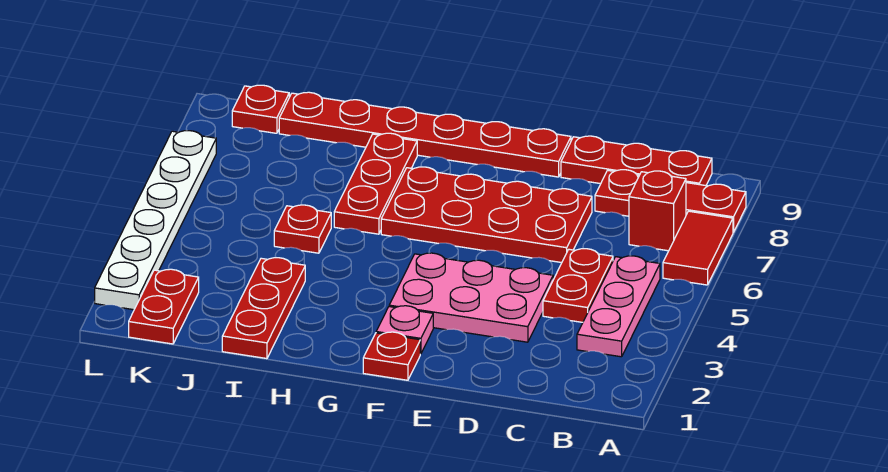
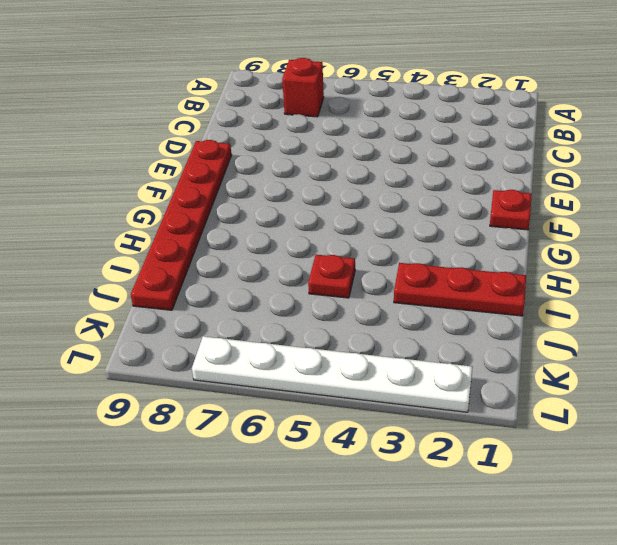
none -> red 1x2 tile [663,211,733,285]
none -> red 1x3 plate [595,170,746,232]
none -> pink 1x3 plate [577,256,660,357]

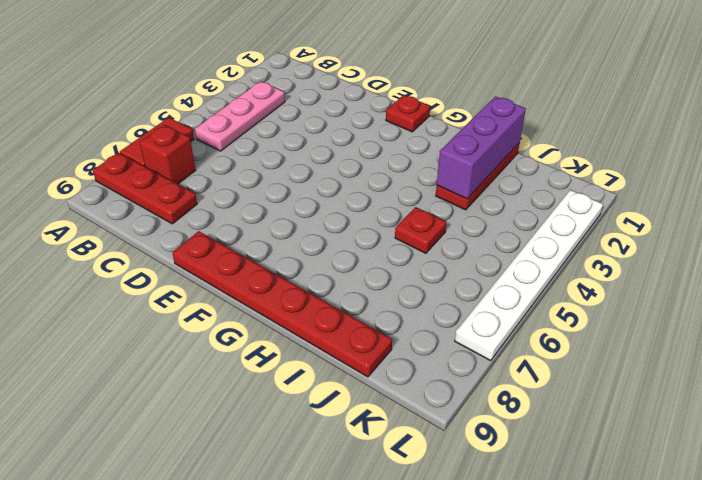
purple 1x3 brick [437,97,526,199] -> none
none -> red 1x3 plate [561,136,712,186]
none -> red 1x2 plate [543,249,613,322]
none -> pink 2x3 plate [389,253,553,342]

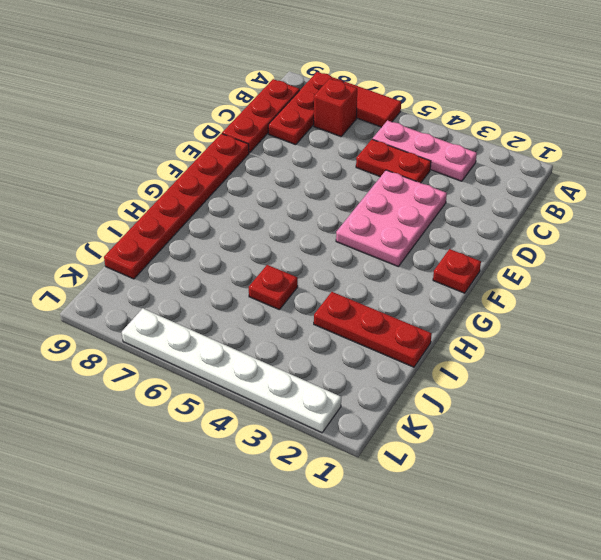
none -> red 2x4 plate [381,167,592,263]
none -> pink 1x1 plate [376,306,433,354]
none -> red 1x3 plate [334,133,417,234]

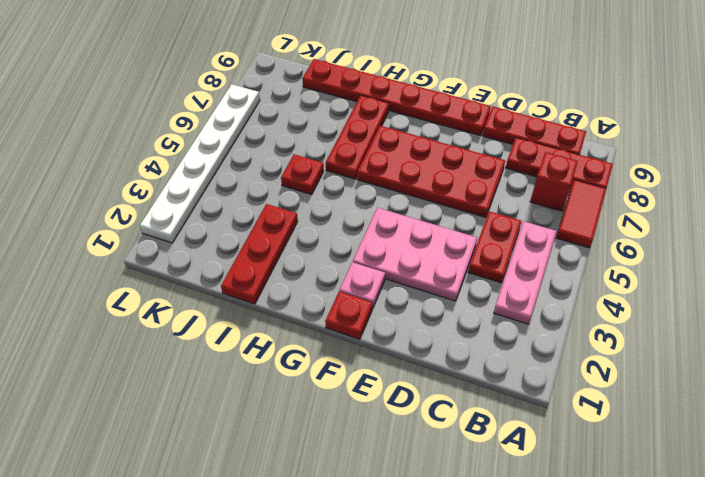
none -> red 1x2 plate [129,269,199,344]
none -> red 1x1 plate [232,85,289,133]

